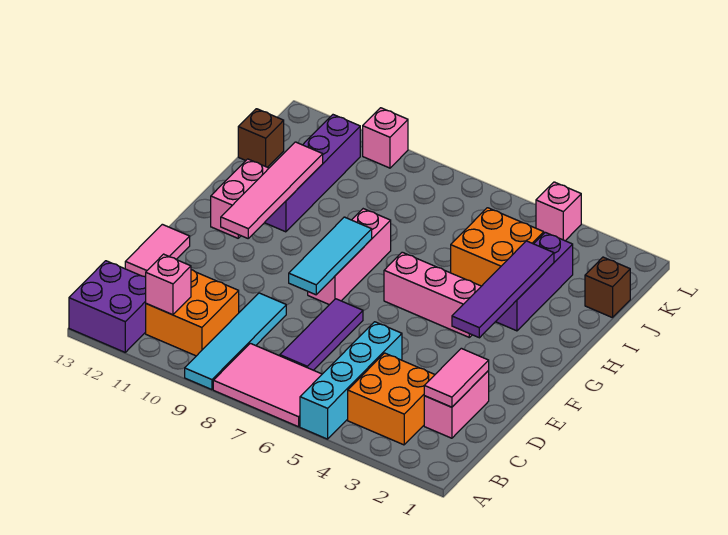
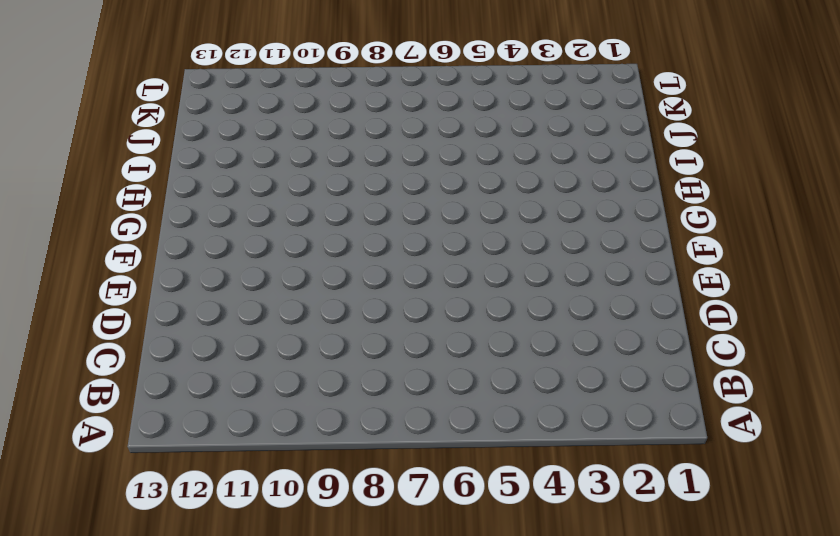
none -> cyan 1x4 brick [300,322,402,439]
none -> pink 2x3 tile [213,343,322,427]
none -> cyan 1x4 tile [185,293,286,390]

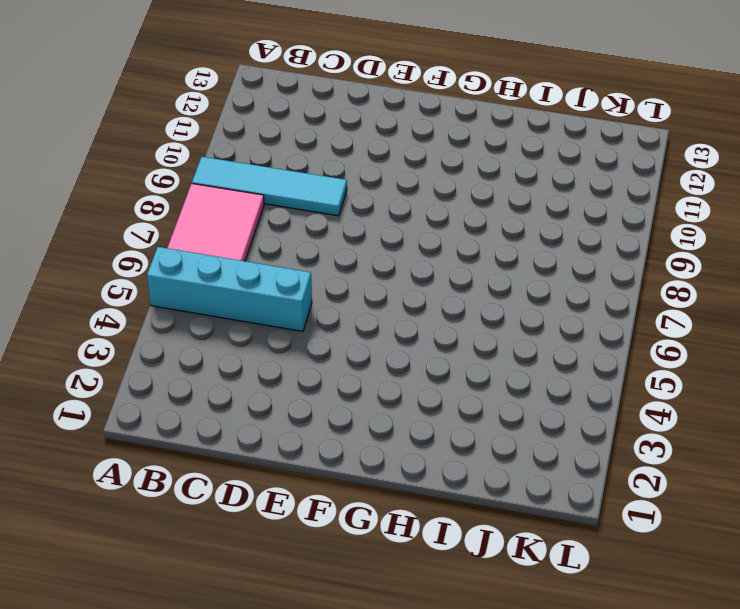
none -> purple 2x2 brick [69,261,146,352]
none -> orange 2x2 brick [348,353,435,445]
none -> orange 2x2 brick [146,270,239,356]

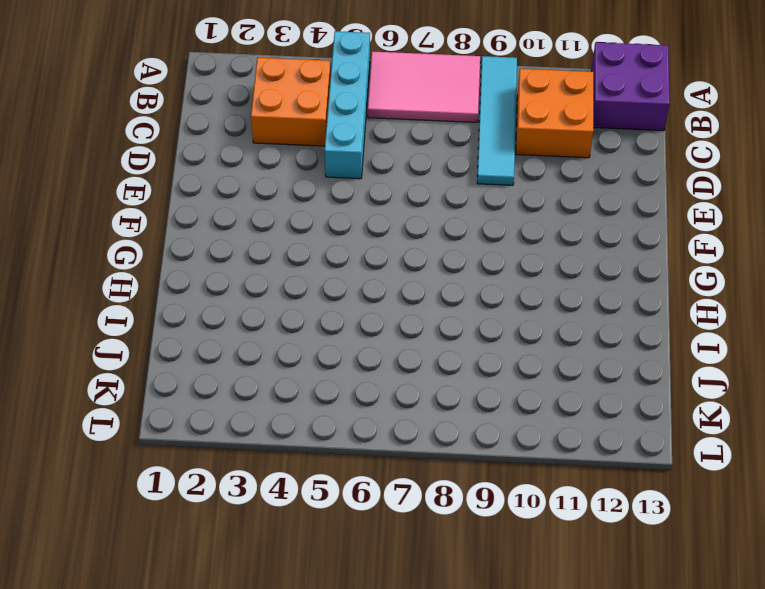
none -> pink 1x2 brick [424,371,489,438]
none -> purple 1x3 tile [280,299,363,370]
none -> pink 1x2 tile [125,224,190,277]

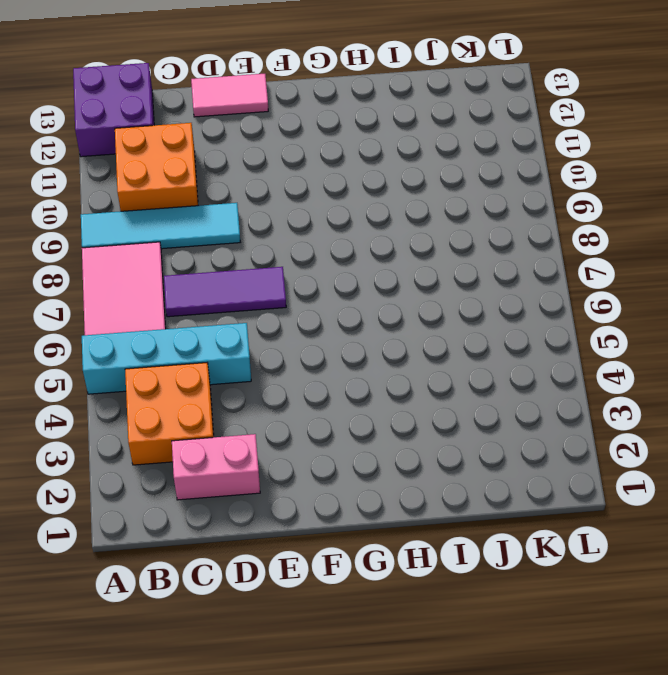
none -> pink 1x3 brick [308,209,391,305]
none -> pink 1x3 brick [384,252,481,337]
none -> pink 1x2 brick [211,159,269,238]

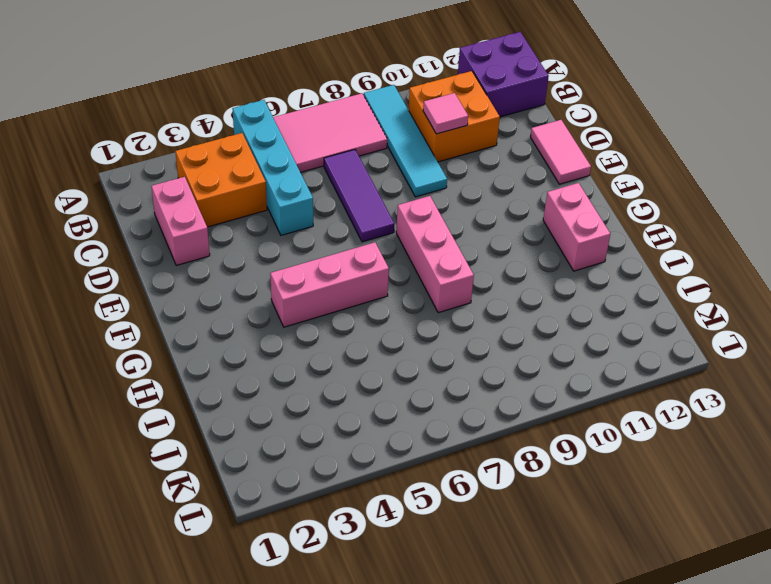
pink 1x1 tile [423,93,468,134] -> none
none -> purple 1x3 brick [496,232,573,331]
none -> purple 1x4 brick [265,115,361,232]
none -> orange 2x2 brick [451,208,544,286]

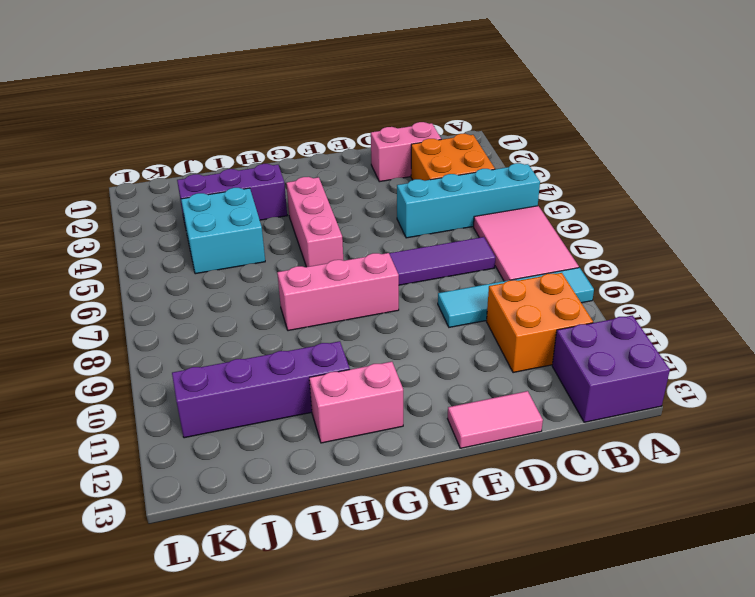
cyan 2x2 brick [181,188,265,274] -> orange 2x2 brick [451,208,544,286]
none -> brown 1x1 brick [585,257,630,318]
none -> brown 1x1 brick [238,109,284,167]
none -> pink 1x1 brick [536,182,581,241]

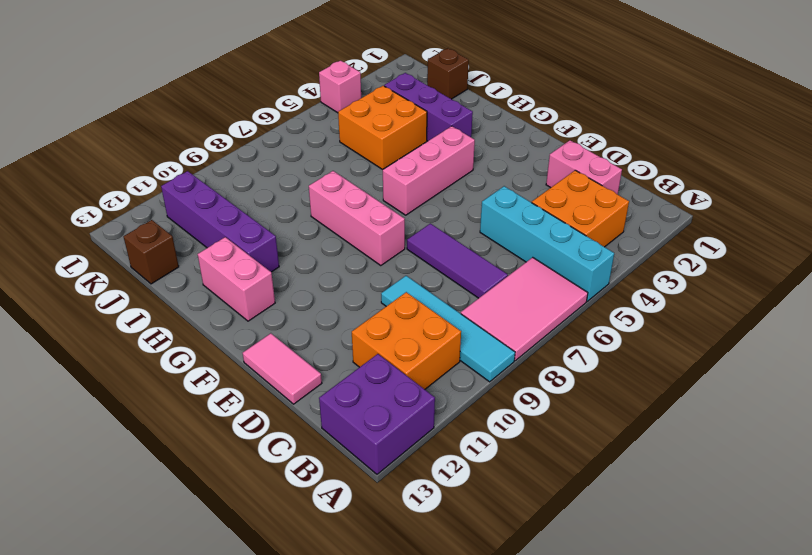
none -> pink 1x1 brick [363,108,408,168]
none -> pink 1x1 brick [146,254,191,315]
none -> pink 1x2 tile [424,348,489,407]

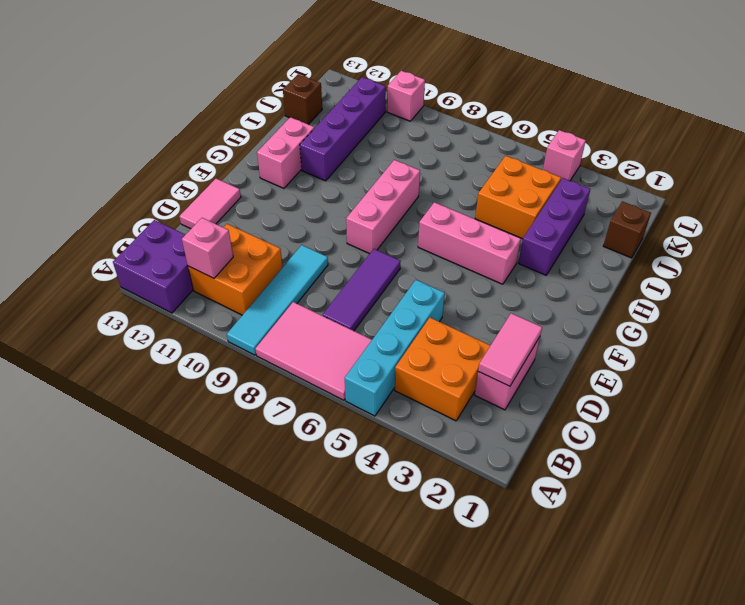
none -> cyan 1x3 tile [289,217,372,295]
none -> purple 1x4 tile [452,241,554,338]
none -> pink 1x4 tile [221,142,323,238]

